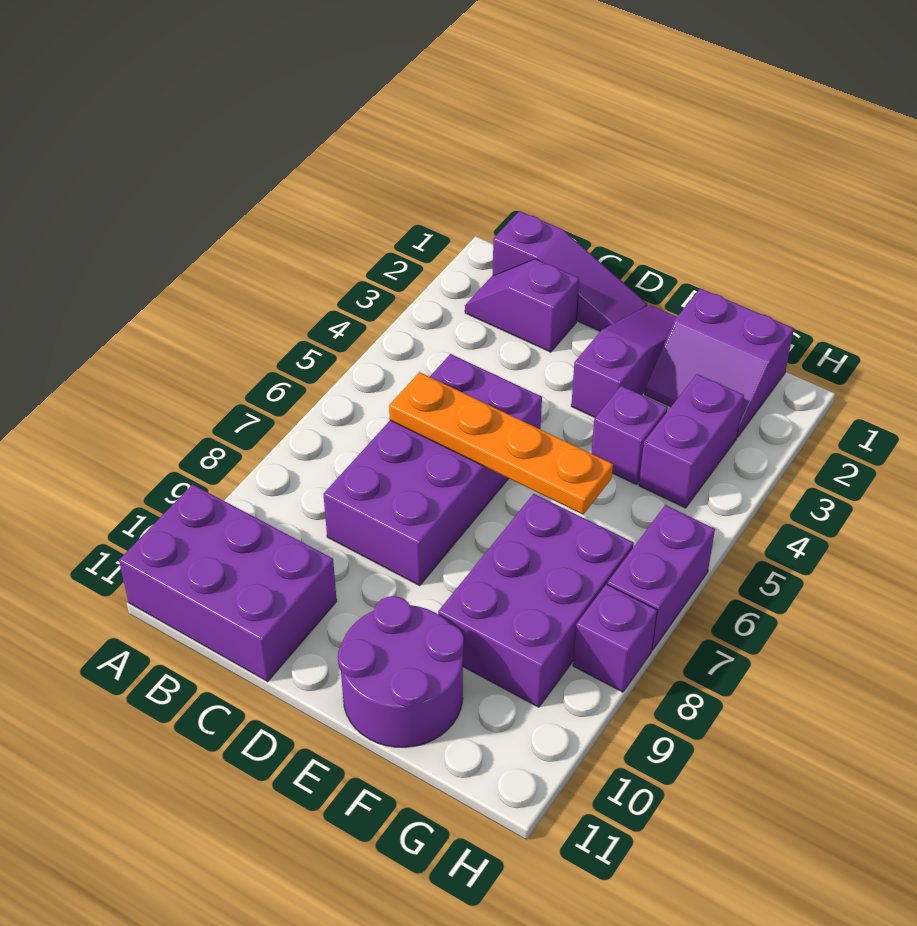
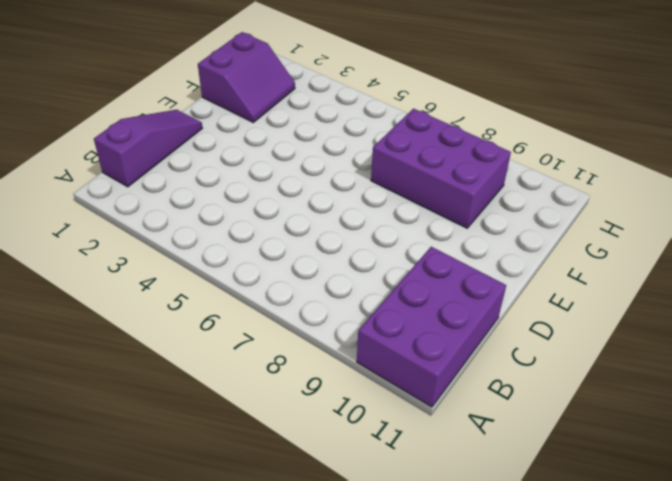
none -> purple 1x2 slope [465,259,579,352]
none -> purple 2x4 brick [323,354,542,585]
none -> purple 1x3 slope [571,305,676,417]

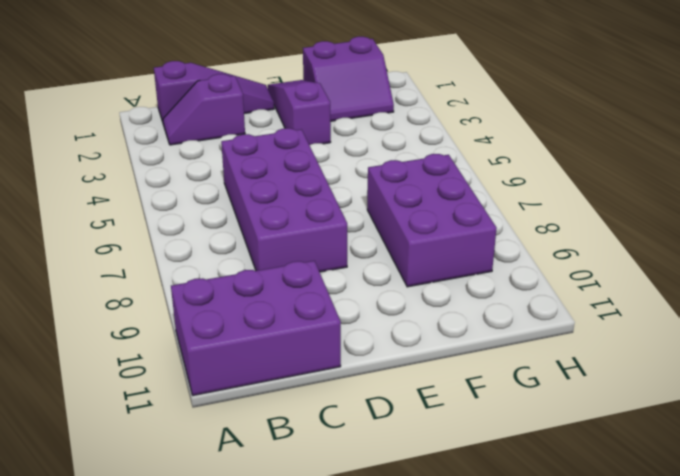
none -> purple 2x2 round brick [338,596,464,747]
none -> purple 1x1 brick [591,386,668,485]
none -> purple 1x2 brick [639,374,744,508]

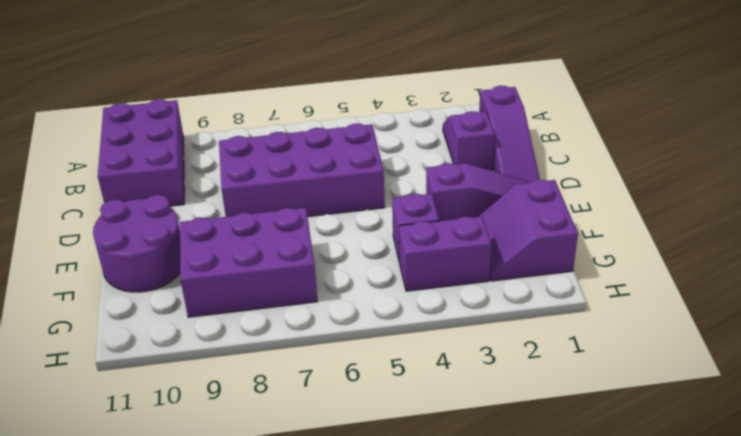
none -> purple 1x2 brick [607,505,715,650]
none -> purple 1x1 brick [573,584,657,692]
none -> orange 1x4 plate [389,372,613,514]

